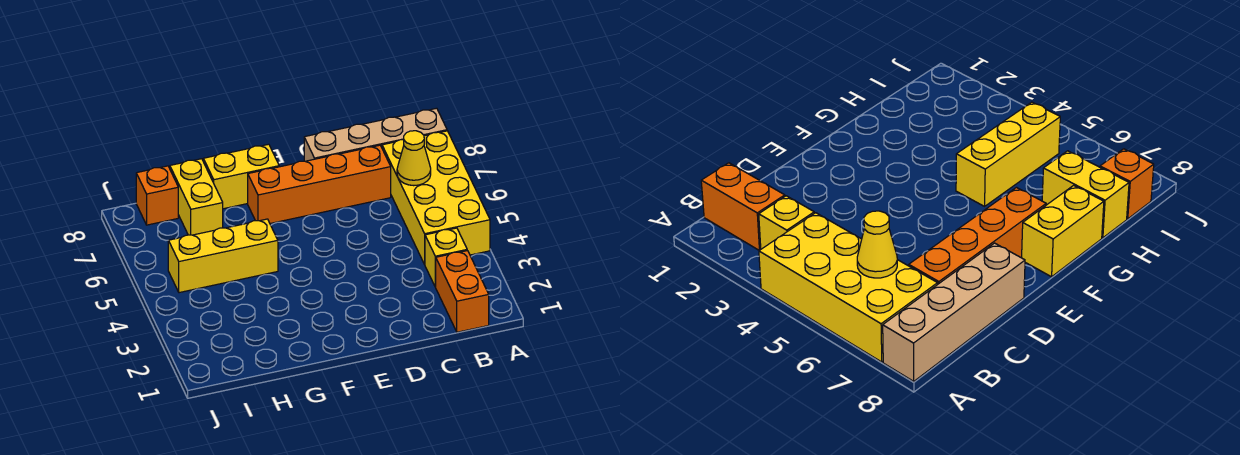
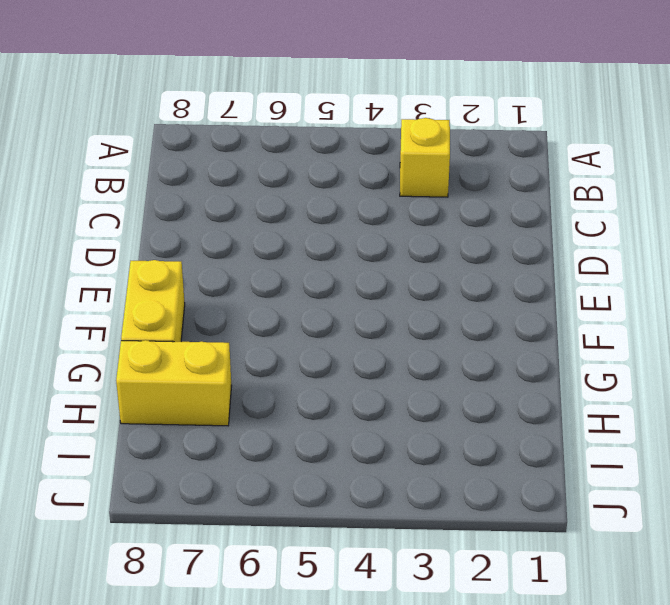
none -> yellow 2x4 brick [382,131,490,264]
none -> tan 1x4 brick [304,108,447,161]

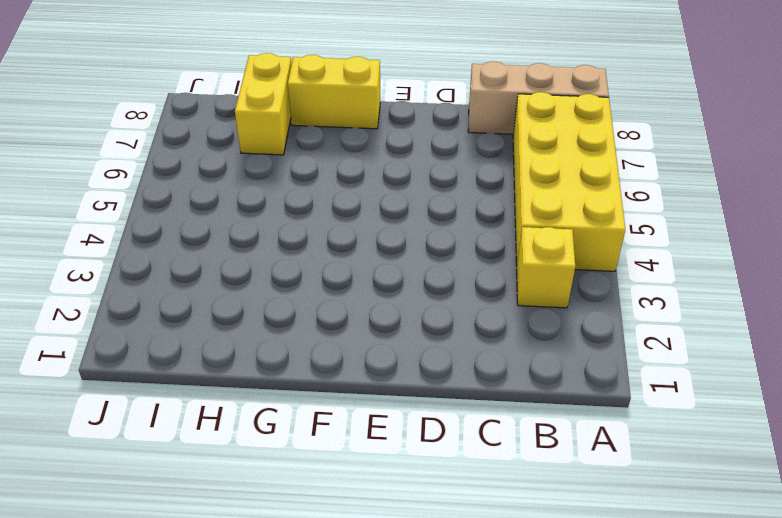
tan 1x3 brick [468,62,609,134] -> tan 1x4 brick [304,108,447,161]
none -> orange 1x2 brick [436,251,489,332]
none -> orange 1x4 brick [248,145,391,223]

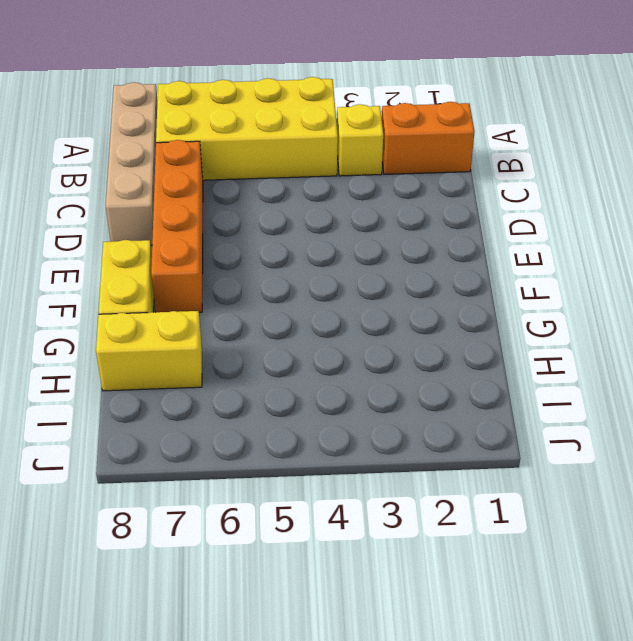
none -> yellow 1x3 brick [168,219,278,293]
none -> orange 1x1 brick [136,166,178,225]

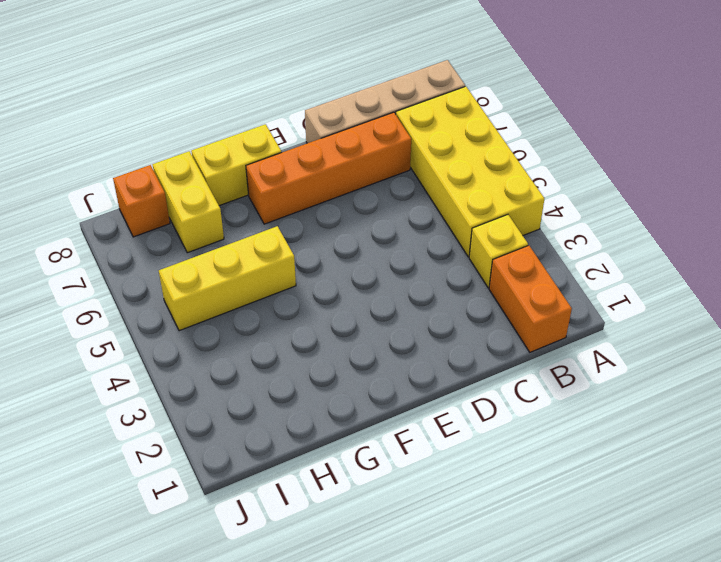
none -> yellow 1x1 cone [397,131,431,186]

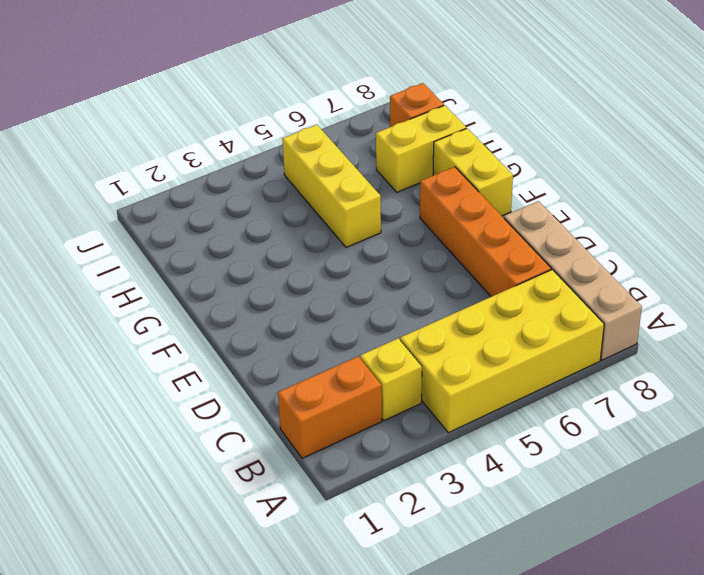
none -> yellow 1x1 cone [397,131,431,186]

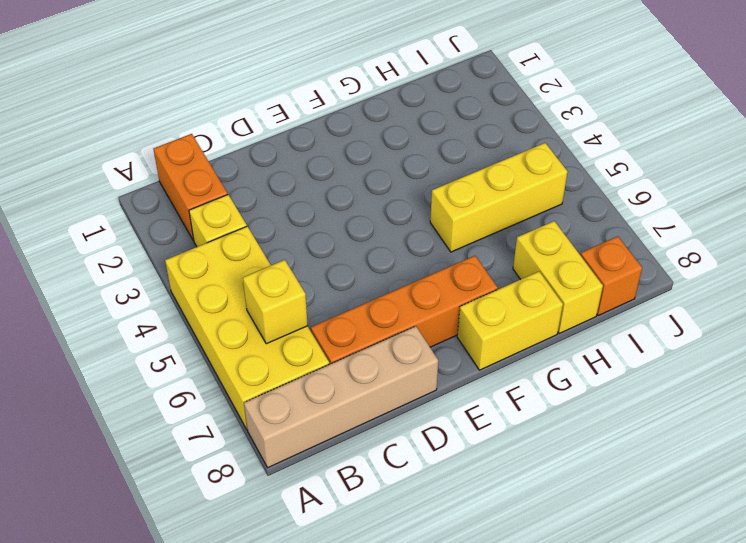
yellow 1x1 brick [243,260,308,344] -> yellow 1x1 cone [397,131,431,186]

